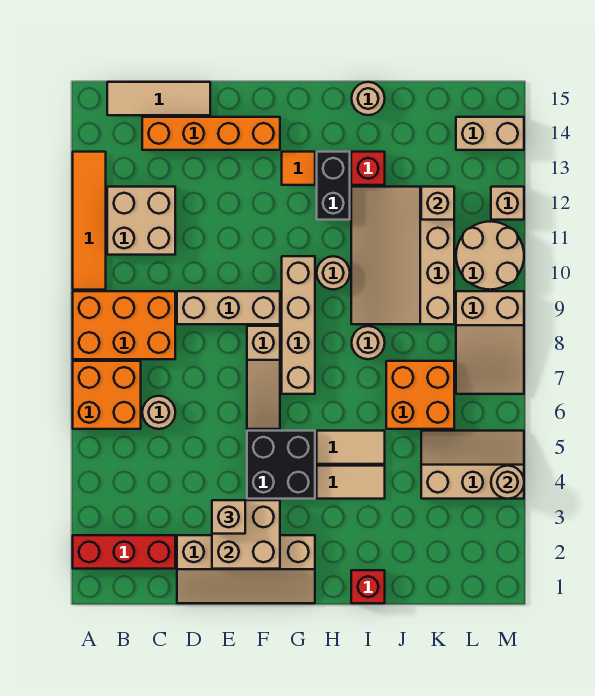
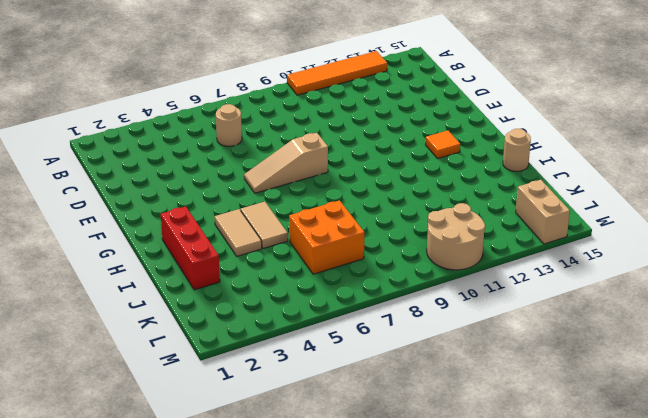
red 1x3 brick [161,207,220,290] -> red 1x3 brick moved to [73,535,175,569]
none -> orange 2x2 brick [73,361,141,429]
none -> orange 2x3 brick [73,291,175,359]
none -> tan 2x2 brick [107,187,175,255]
none -> tan 1x3 tile [107,82,210,115]

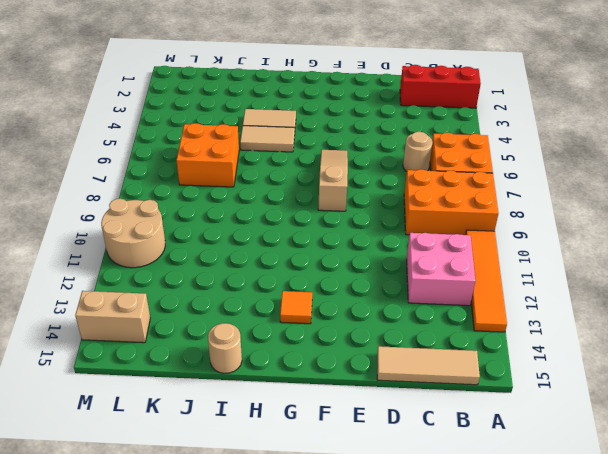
pink 2x2 brick [407,233,475,306] -> tan 2x2 brick [107,187,175,255]
none -> orange 1x4 brick [142,117,280,150]
none -> tan 2x4 slope [177,535,315,603]
none -> tan 1x3 brick [177,291,280,324]
none -> black 2x2 brick [247,431,315,499]

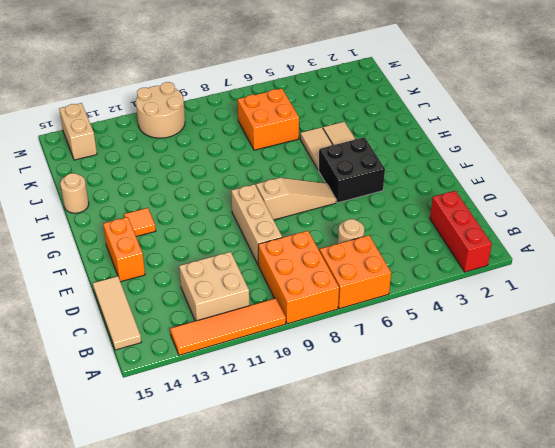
orange 1x2 brick [103,217,145,282] -> orange 1x4 brick [142,117,280,150]
none -> tan 2x4 slope [177,535,315,603]
none -> tan 1x4 brick [282,256,315,394]
none -> tan 1x1 round brick [317,256,350,290]
none -> black 1x2 brick [317,152,350,220]

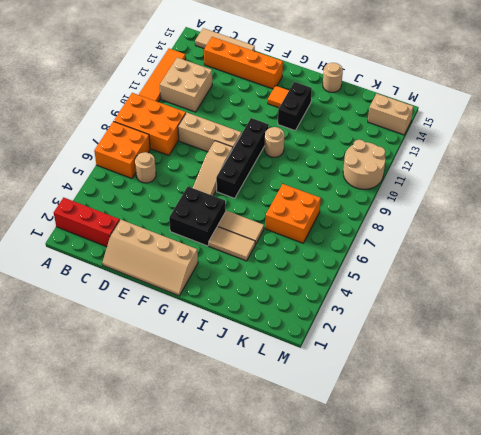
black 1x4 brick [216,118,269,198] -> tan 1x4 brick [282,256,315,394]
none -> red 1x1 brick [351,570,385,603]
none -> tan 1x1 round brick [352,326,385,359]
none -> tan 3x4 slope [351,187,454,324]
none -> red 1x1 brick [351,152,385,185]

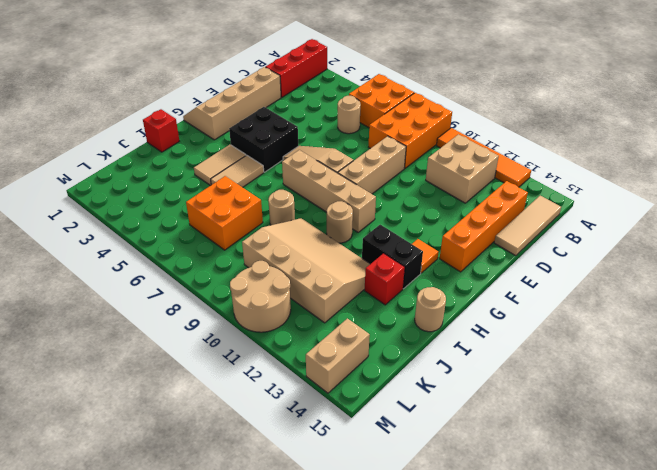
none -> tan 2x3 slope [421,431,524,499]
none -> tan 2x3 slope [456,291,524,394]
none -> tan 1x1 brick [491,187,524,220]
none -> tan 2x2 brick [212,500,280,569]

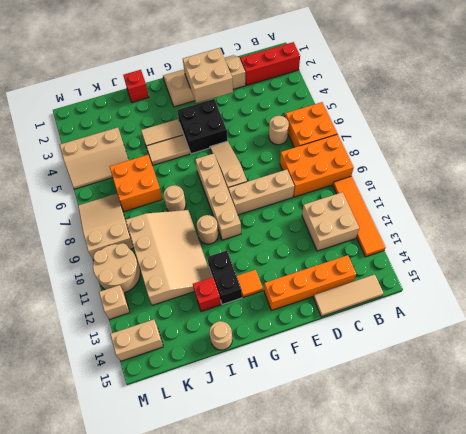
none -> tan 1x1 brick [421,187,454,220]
none -> tan 1x1 round brick [491,466,524,499]
none -> tan 1x1 brick [212,500,245,534]

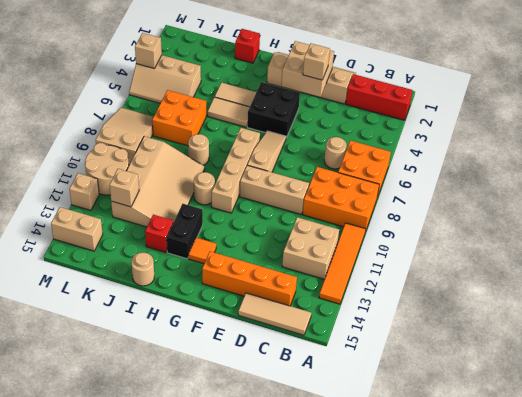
tan 1x1 brick [135,33,162,69] -> tan 1x1 round brick [491,466,524,499]

